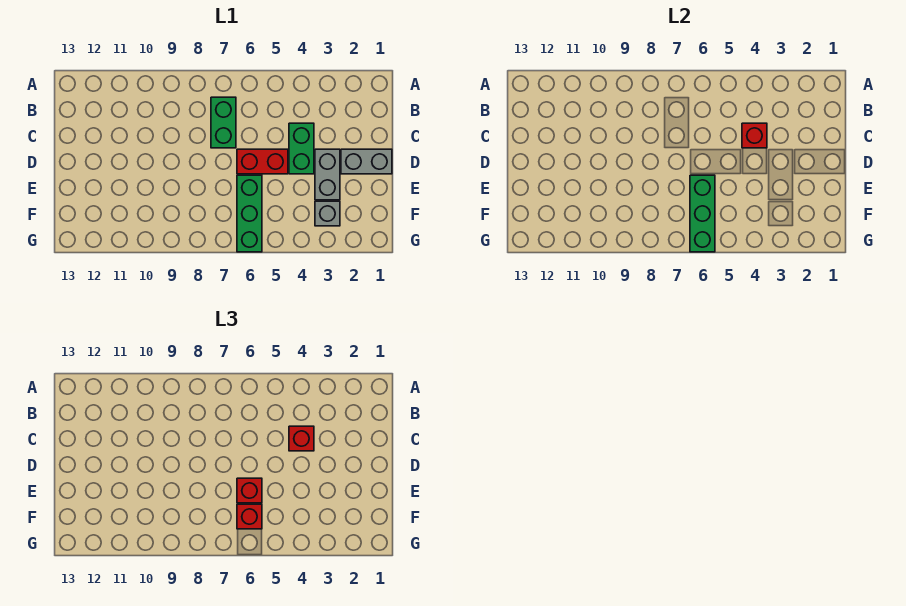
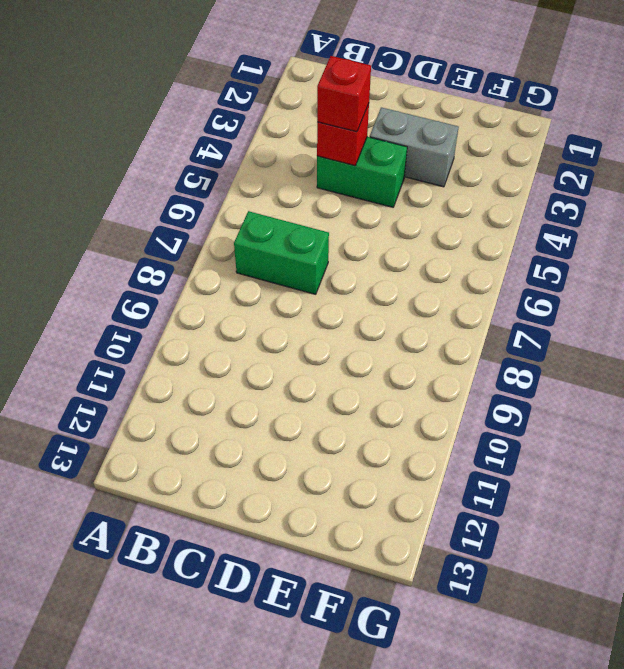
none -> grey 1x2 brick [341,149,392,174]
none -> red 1x2 brick [237,149,288,174]
none -> green 1x3 brick [237,175,262,252]

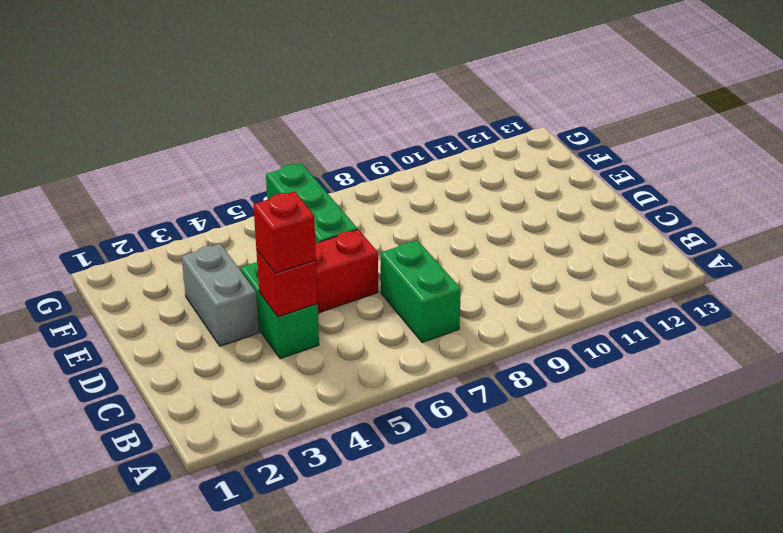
none -> grey 1x2 brick [341,149,392,174]
none -> grey 1x1 brick [315,201,340,226]
none -> green 1x3 brick [690,175,715,252]

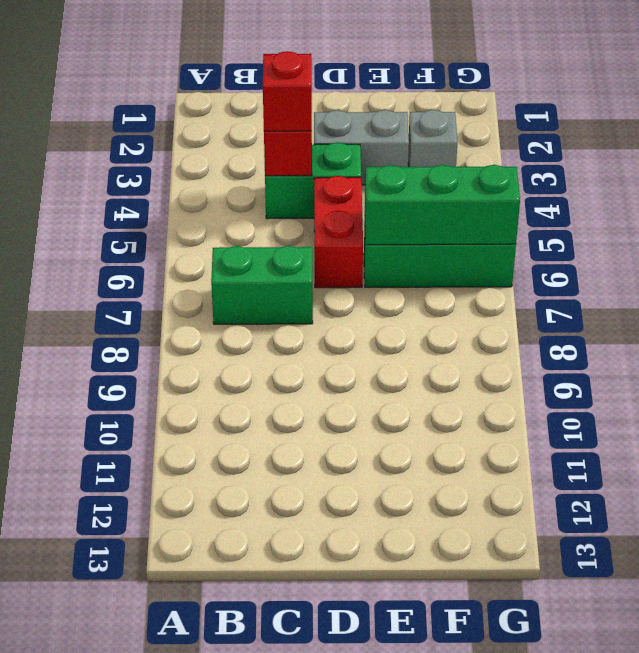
none -> grey 1x2 brick [341,149,392,174]
none -> red 1x1 brick [237,478,262,503]
none -> red 1x1 brick [237,504,262,529]

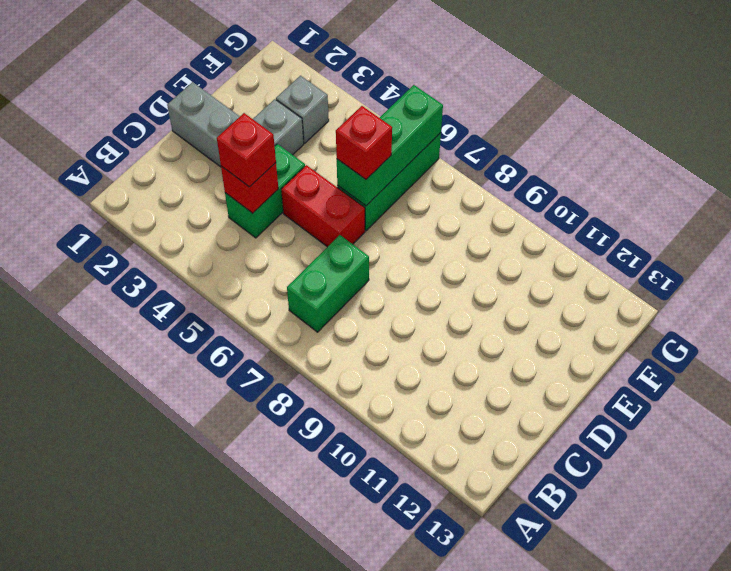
none -> red 1x1 brick [237,504,262,529]

